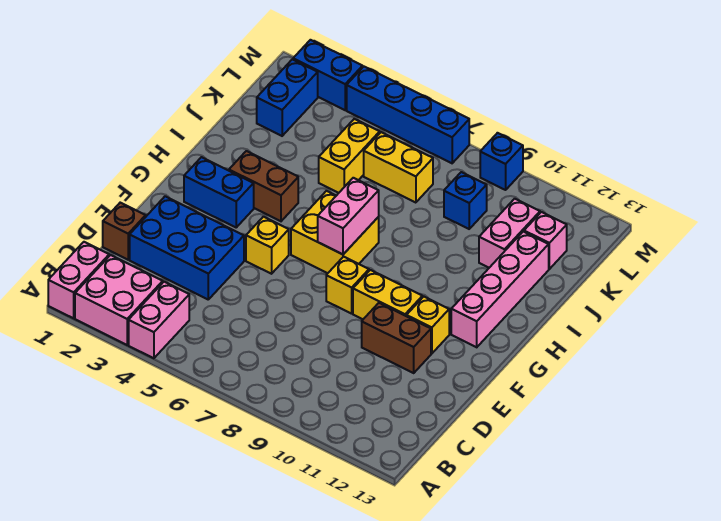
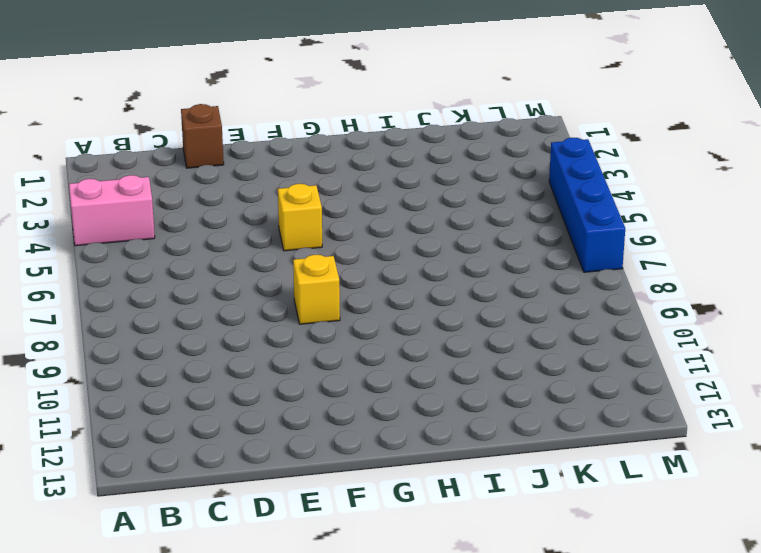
none -> pink 1x2 brick [48,242,109,318]
none -> pink 2x2 brick [75,255,163,345]
none -> blue 2x3 brick [130,196,244,299]

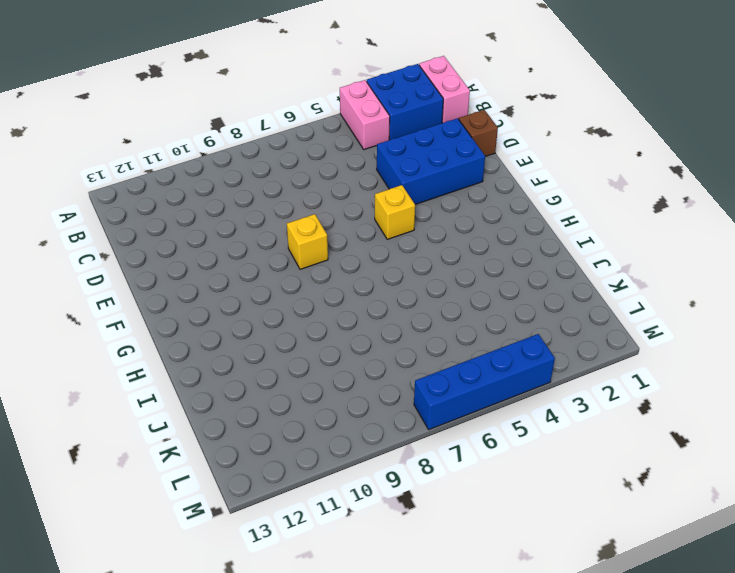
blue 2x2 brick [367,64,443,140] -> pink 2x2 brick [75,255,163,345]
none -> brown 1x2 brick [362,303,431,373]
none -> yellow 1x2 brick [353,270,422,319]
none -> yellow 1x1 brick [406,297,449,354]

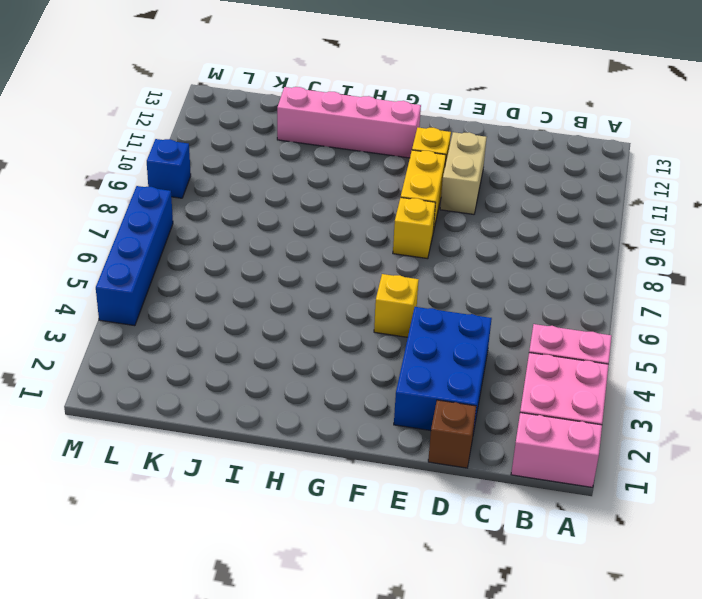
tan 1x2 brick [440,132,487,214] -> brown 1x2 brick [362,303,431,373]
none -> blue 1x2 brick [184,157,254,227]
none -> yellow 2x2 brick [291,191,379,273]
none -> brown 1x2 brick [229,151,298,221]

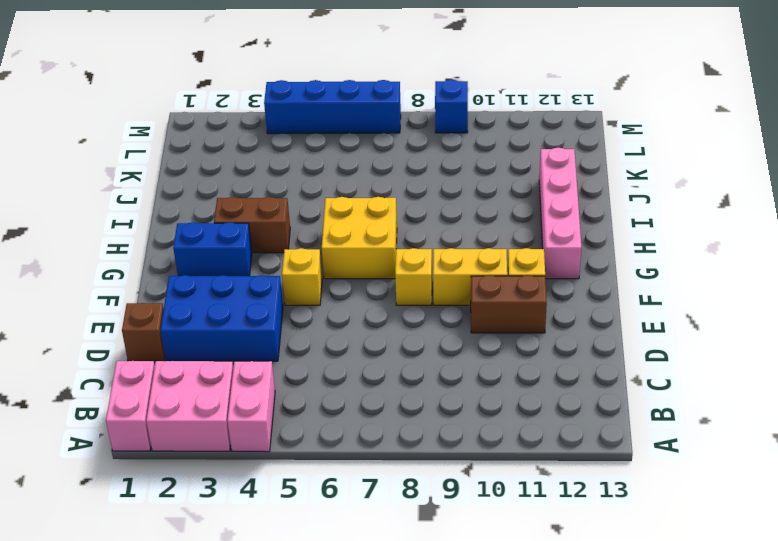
none -> yellow 1x2 brick [319,119,380,193]
none -> pink 1x2 brick [479,199,540,268]
none -> blue 1x2 brick [257,59,318,136]

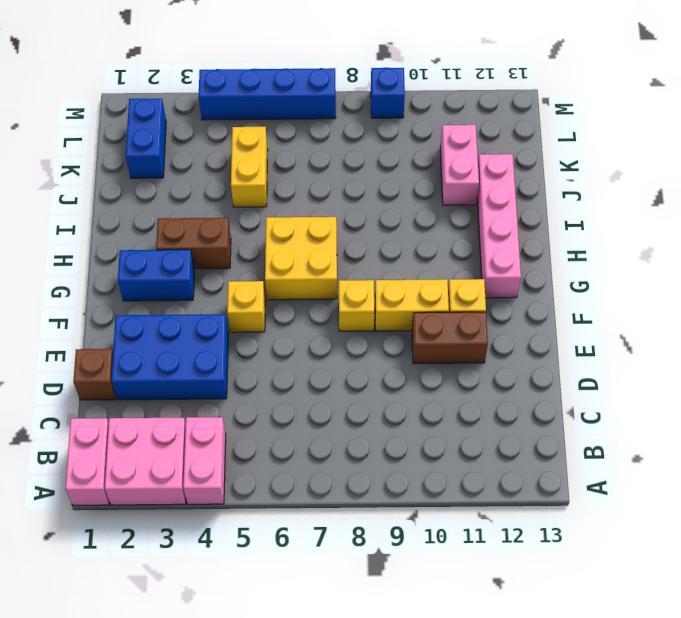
none -> yellow 1x2 brick [364,132,433,203]
none -> blue 1x1 brick [444,172,487,229]
none -> pink 1x1 brick [524,212,567,269]

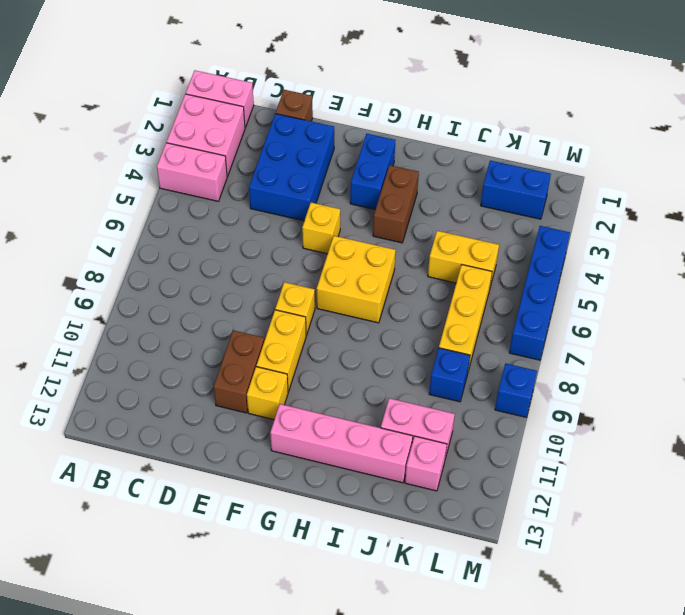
yellow 1x3 brick [439,265,492,371] -> yellow 1x2 brick [364,132,433,203]
none -> blue 1x2 brick [293,40,363,110]
none -> pink 1x2 brick [318,178,379,254]

